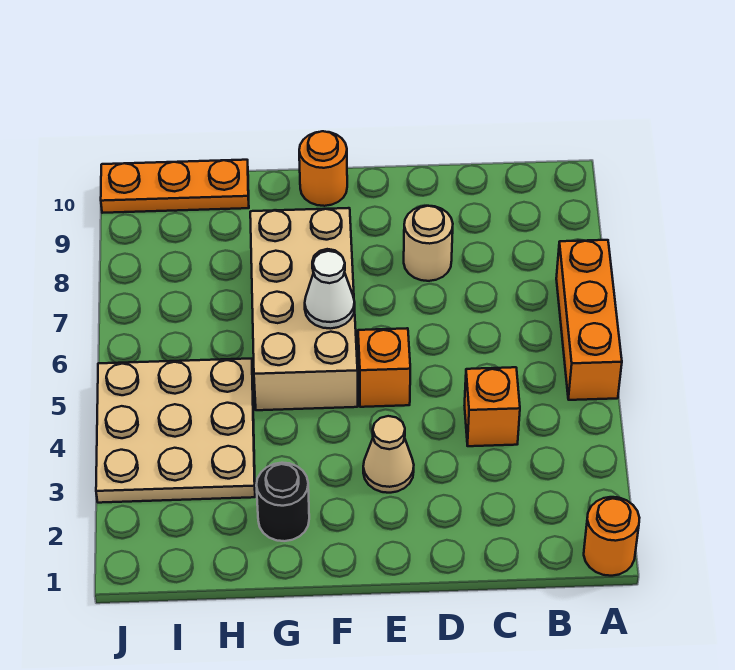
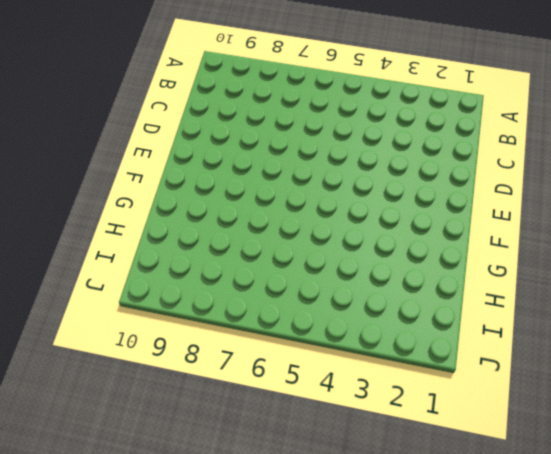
none -> orange 1x1 round brick [584,497,639,576]
none -> orange 1x3 brick [556,240,622,400]
none -> orange 1x1 brick [465,367,520,446]

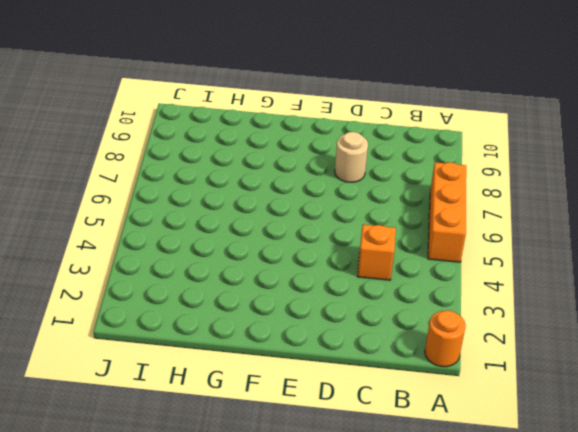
none -> tan 1x1 cone [363,416,414,493]
none -> orange 1x1 brick [358,328,410,407]
none -> tan 2x4 brick [250,208,358,410]

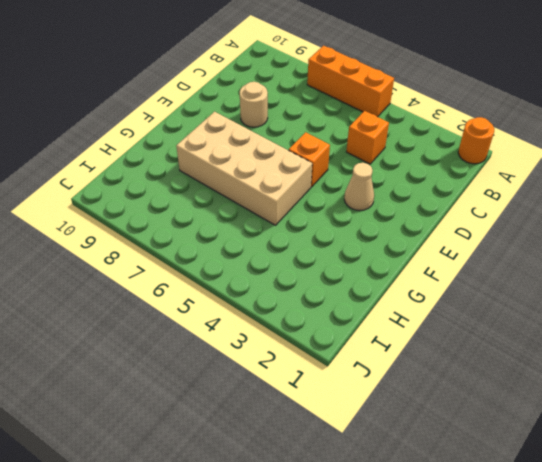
none -> orange 1x1 round brick [299,131,347,206]
none -> black 1x1 round brick [256,463,309,541]
none -> tan 3x3 plate [96,359,255,503]

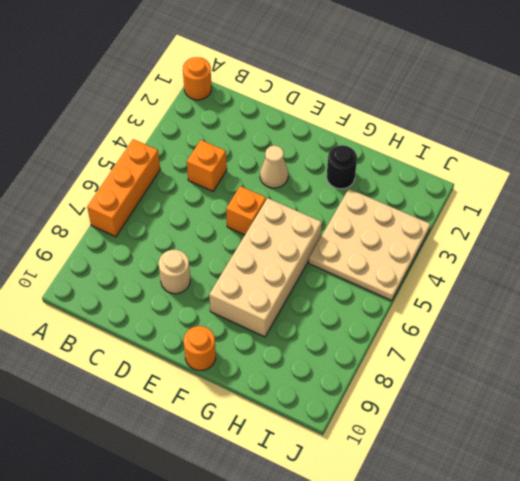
none -> orange 1x3 plate [101,160,249,213]
none -> white 1x1 cone [305,251,355,329]

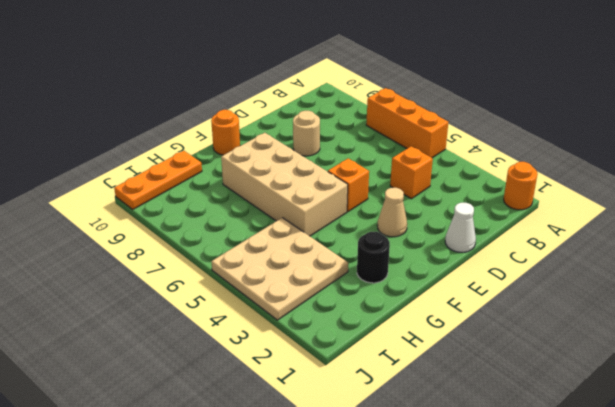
white 1x1 cone [445,203,476,252] -> white 1x1 cone moved to [305,251,355,329]

